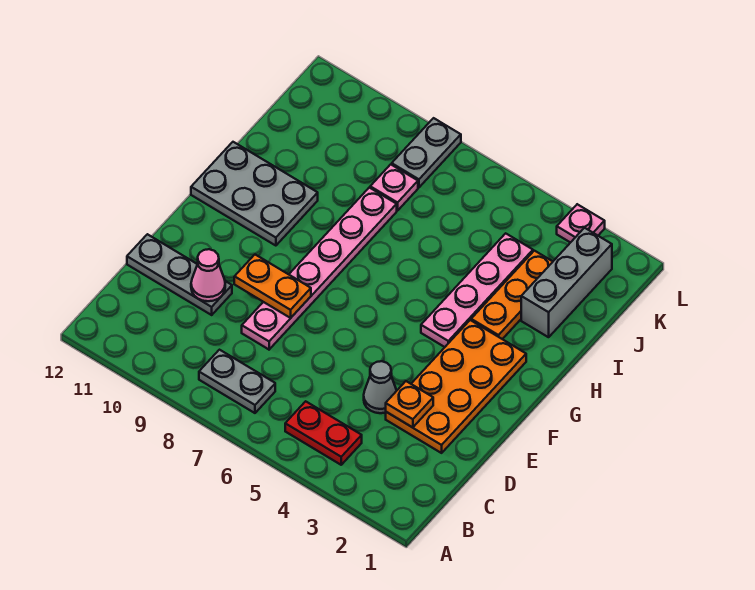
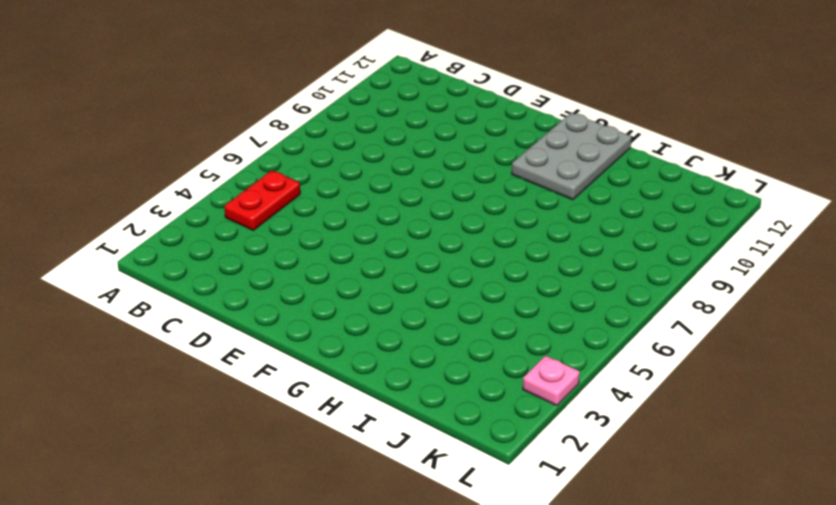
none -> grey 1x2 plate [199,350,275,413]
none -> orange 2x4 plate [386,320,526,453]
none -> grey 1x1 cone [364,361,397,413]

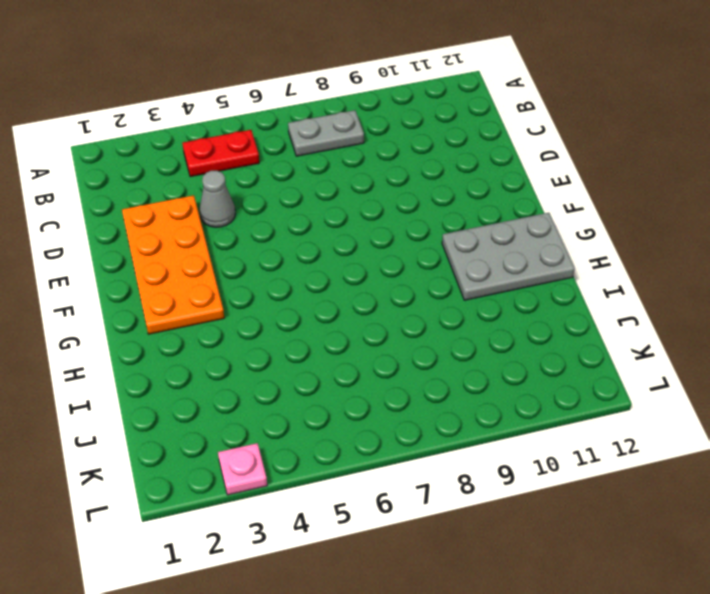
none -> pink 1x6 plate [242,188,397,349]
none -> grey 1x3 plate [127,234,232,315]
none -> pink 1x4 plate [421,233,533,347]

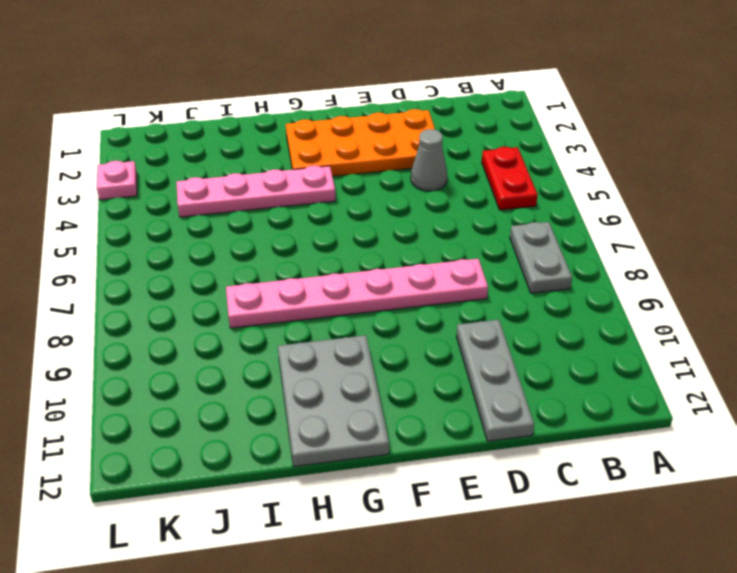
none -> orange 1x3 plate [471,251,553,339]
none -> grey 1x3 brick [521,228,612,337]
none -> pink 1x1 plate [370,164,418,211]

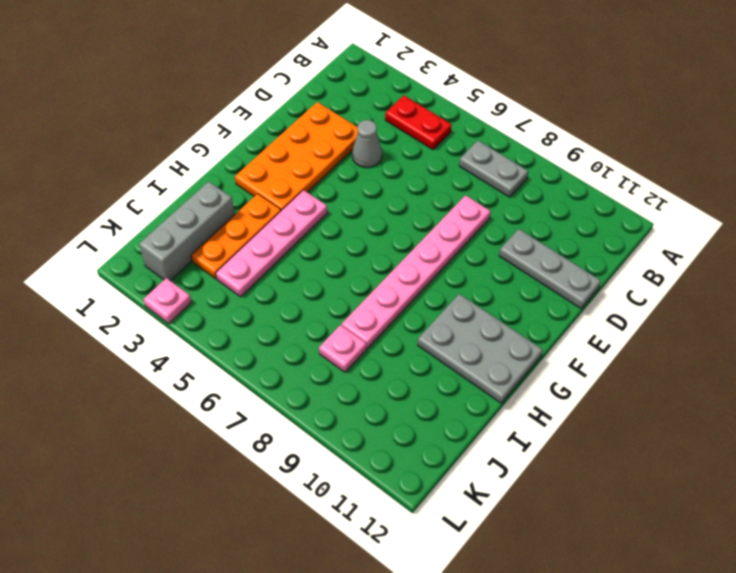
none -> grey 1x2 plate [392,118,461,187]
none -> orange 1x1 plate [386,381,433,428]
none -> pink 1x1 cone [191,249,225,301]

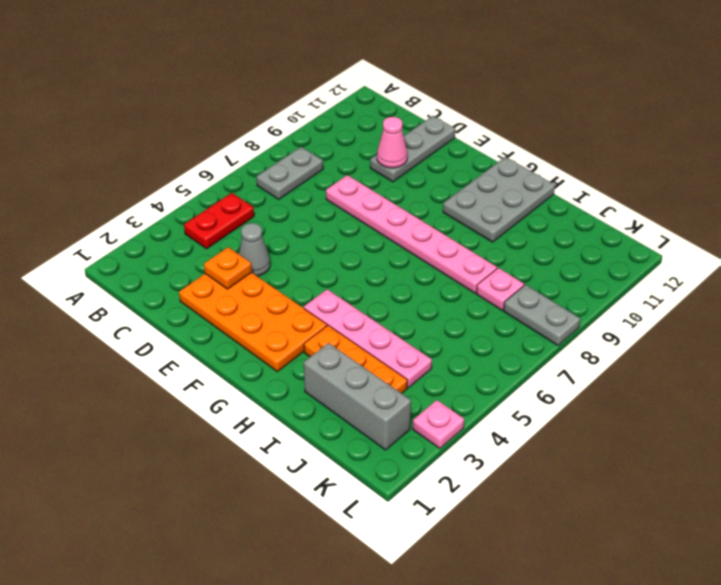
none -> orange 1x2 plate [234,255,311,318]

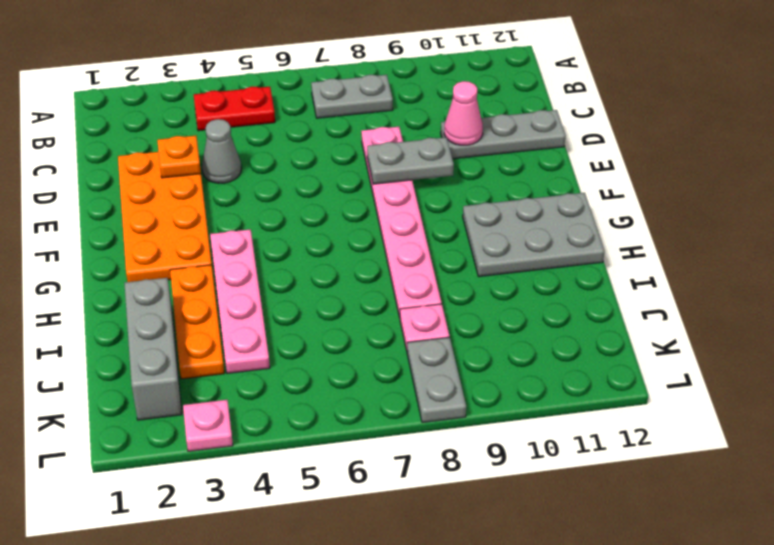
grey 1x2 plate [367,137,454,184] -> orange 1x2 plate [234,255,311,318]

